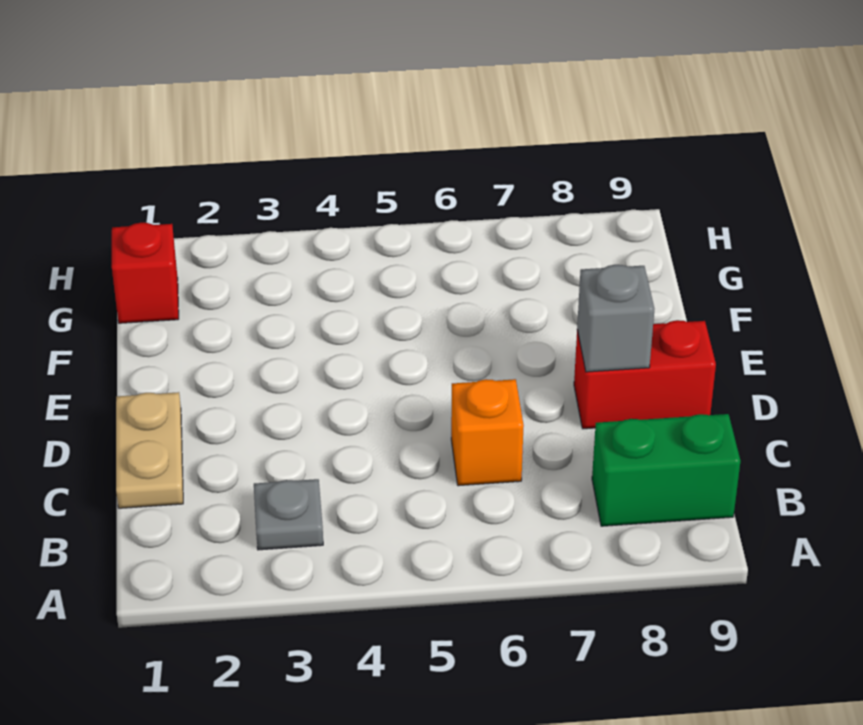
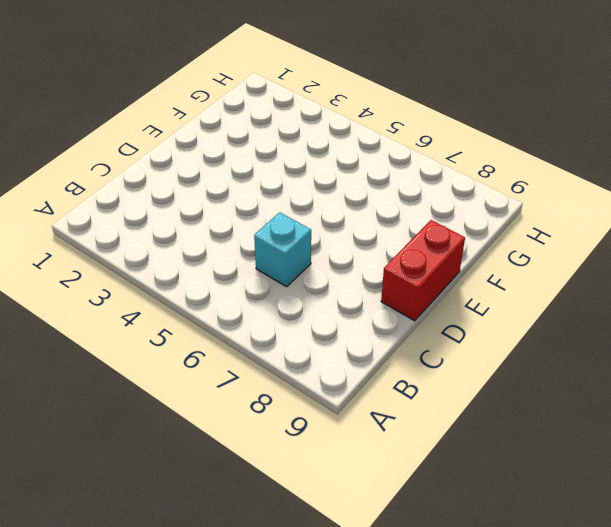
cyan 1x1 brick [254,212,311,287] -> orange 1x1 brick [451,379,524,486]
red 1x2 brick [381,220,465,321] -> red 1x2 brick turned to [574,320,716,429]
none -> grey 1x1 plate [254,479,323,550]
none -> green 1x2 brick [592,414,740,526]

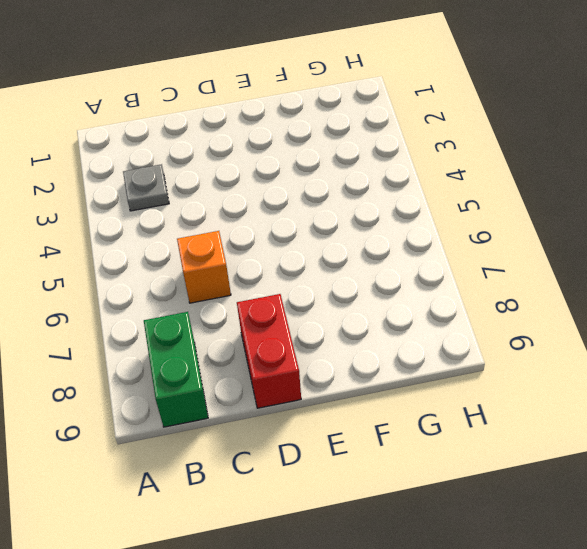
none -> tan 1x2 plate [116,392,183,508]
none -> red 1x1 brick [112,223,179,323]

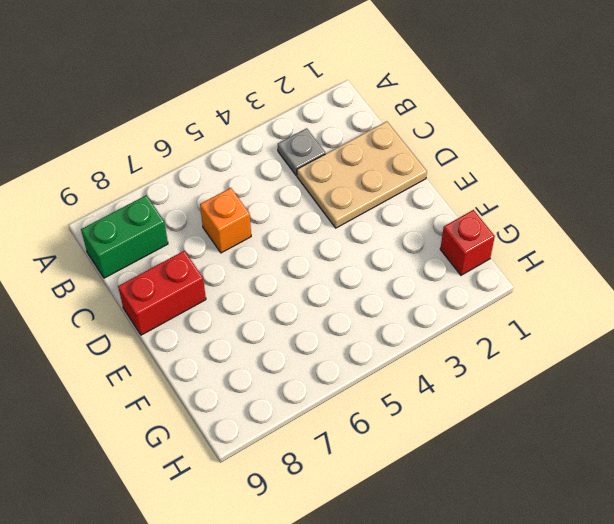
tan 2x3 plate [297,121,427,228] -> tan 1x2 plate [116,392,183,508]
none -> grey 1x1 brick [577,265,654,372]

